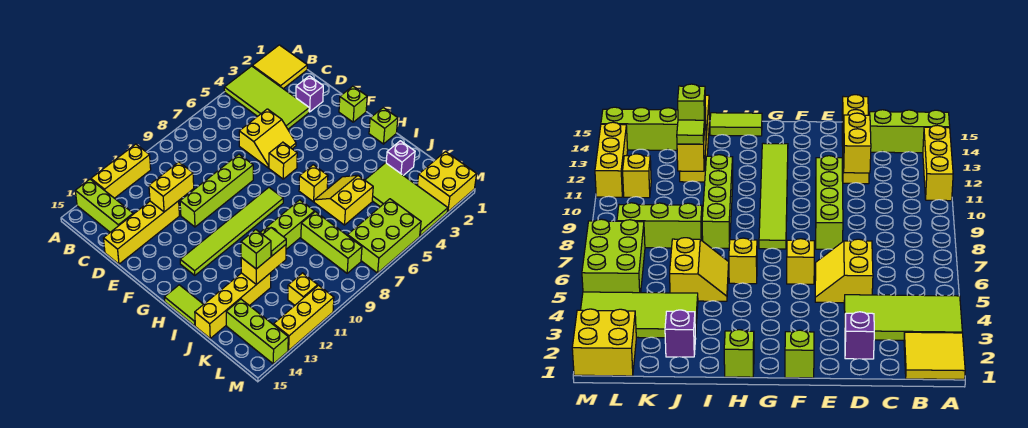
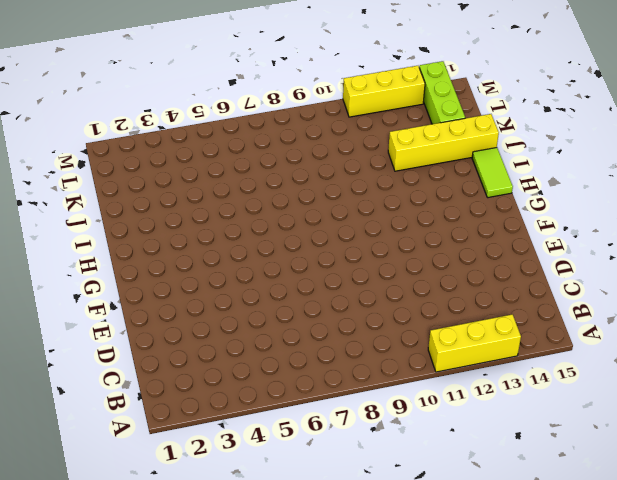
none -> yellow 2x2 tile [252,45,307,89]
none -> lime 2x4 tile [224,66,309,129]
none -> lime 1x3 brick [75,179,133,232]

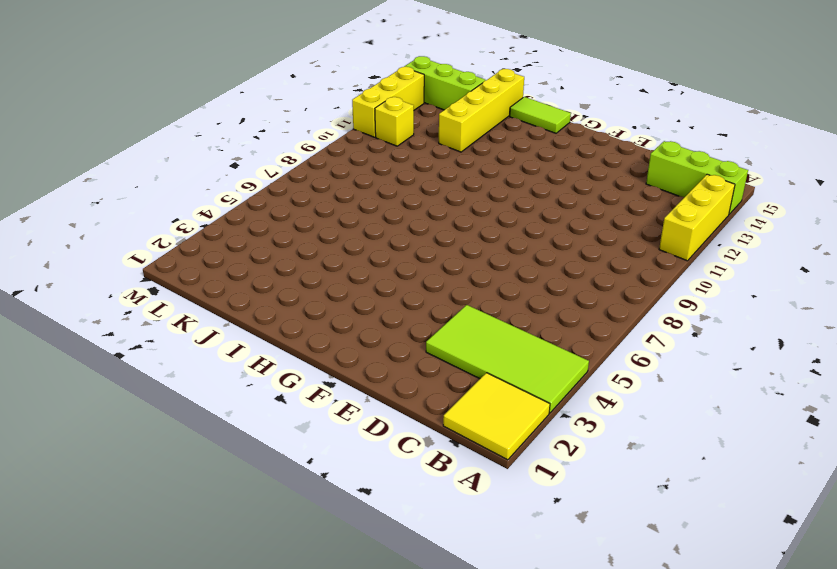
none -> purple 1x1 brick [296,76,323,112]
none -> yellow 2x2 slope [239,109,296,168]
none -> yellow 1x4 brick [104,201,179,264]

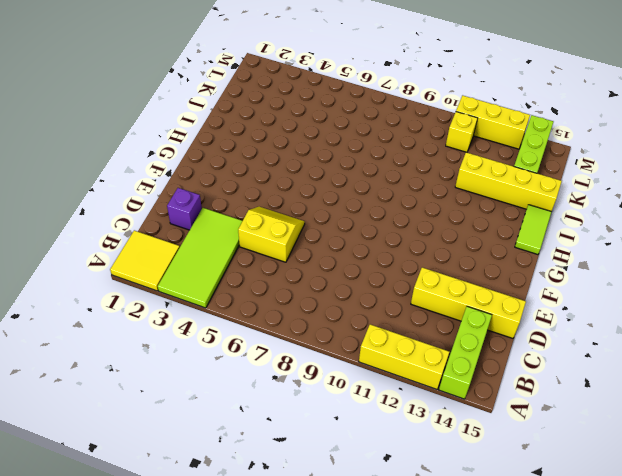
none -> lime 1x4 brick [180,154,253,227]
none -> lime 1x1 brick [339,86,367,122]
none -> yellow 1x1 brick [269,142,297,179]

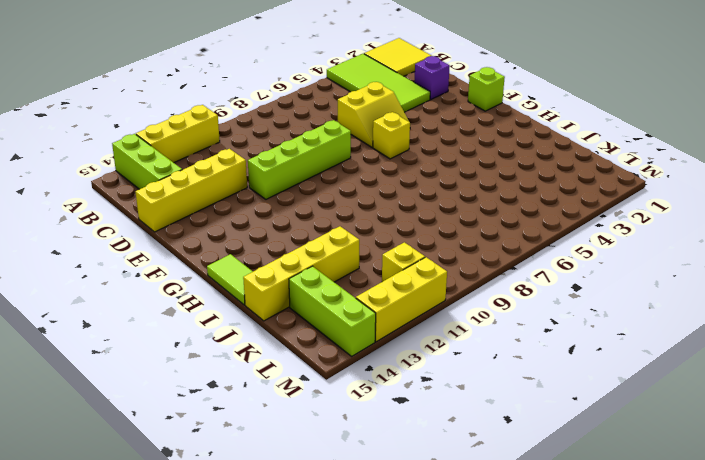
none -> lime 1x6 tile [180,188,283,275]
none -> lime 1x1 brick [369,108,398,144]
none -> yellow 1x1 brick [299,165,328,202]

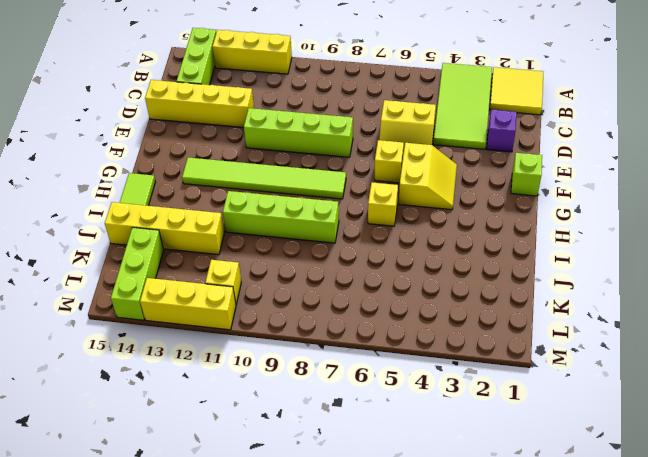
yellow 2x2 slope [399,143,457,210] -> yellow 2x2 slope turned to [314,175,373,225]
none -> lime 1x1 brick [369,108,398,144]
none -> purple 1x1 brick [386,141,415,175]
none -> lime 2x4 tile [365,163,448,236]

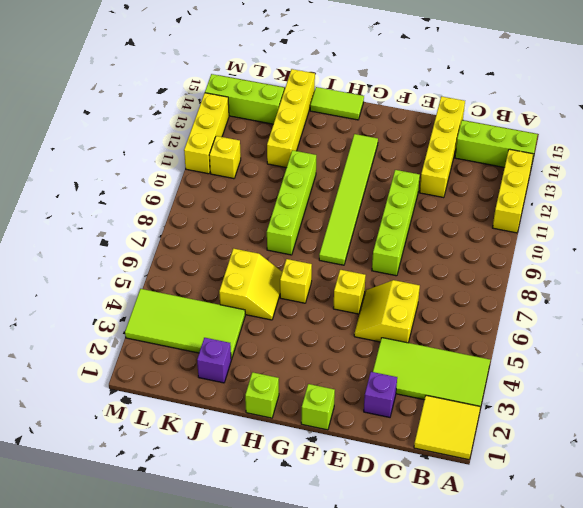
none -> lime 1x3 brick [301,212,362,273]
none -> yellow 2x2 brick [417,152,477,212]
none -> lime 2x3 brick [347,199,421,273]

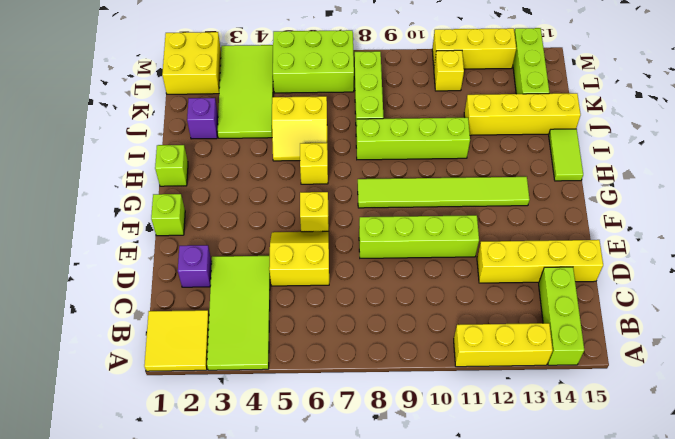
none -> yellow 1x2 brick [149,162,194,212]
none -> yellow 1x2 brick [241,245,286,285]
none -> lime 1x1 tile [263,228,286,256]

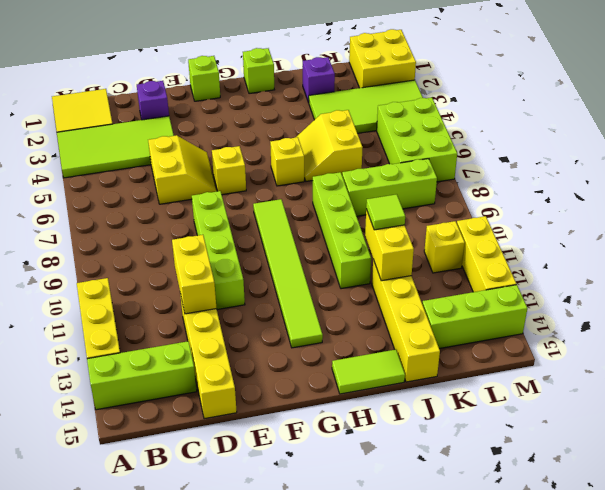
none -> lime 1x1 brick [241,230,271,269]

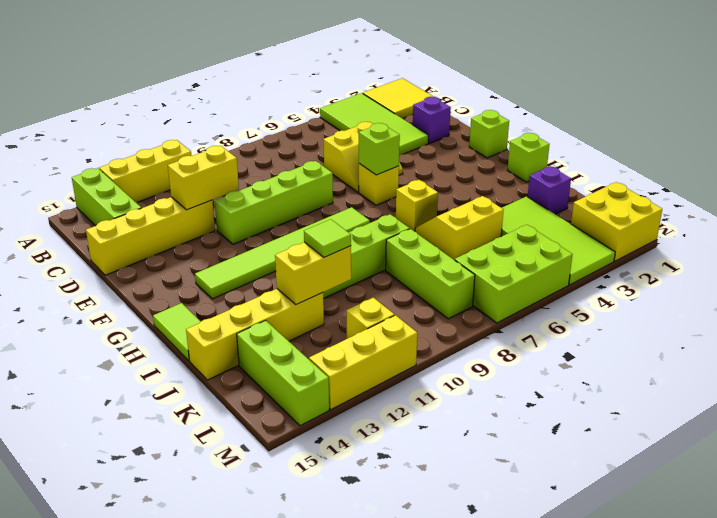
lime 1x1 brick [359,123,400,175] -> lime 1x1 brick moved to [241,230,271,269]

